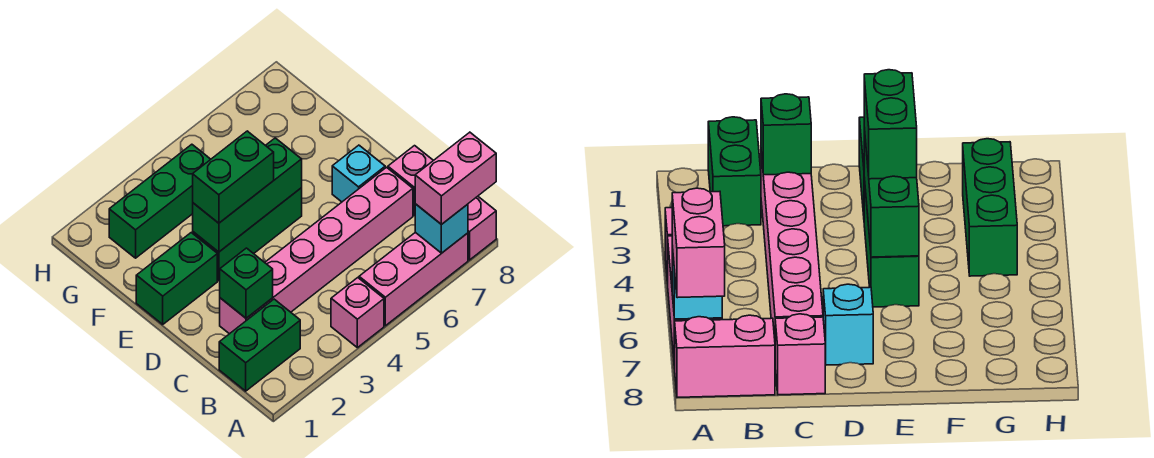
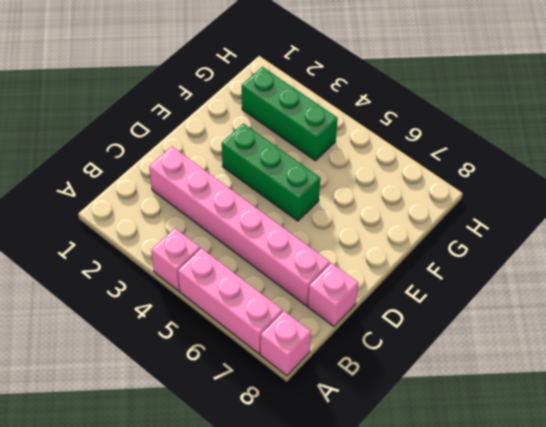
pink 1x1 brick [260,311,311,376] -> pink 1x2 brick [468,196,496,260]
none -> green 1x2 brick [219,299,300,391]
none -> cyan 1x1 brick [332,145,385,202]
none -> green 1x2 brick [136,233,217,324]

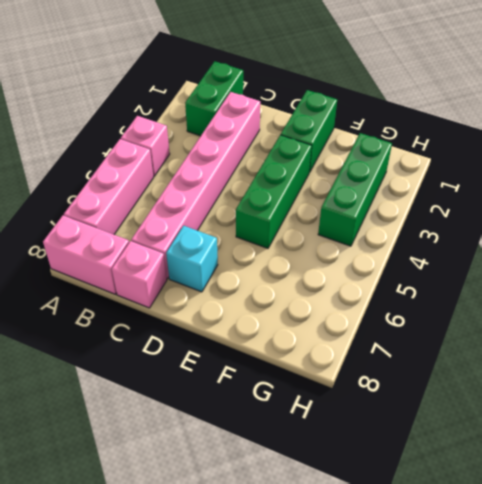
none -> cyan 1x1 brick [415,204,468,253]
none -> green 1x1 brick [220,248,273,318]
none -> green 1x3 brick [193,138,302,252]

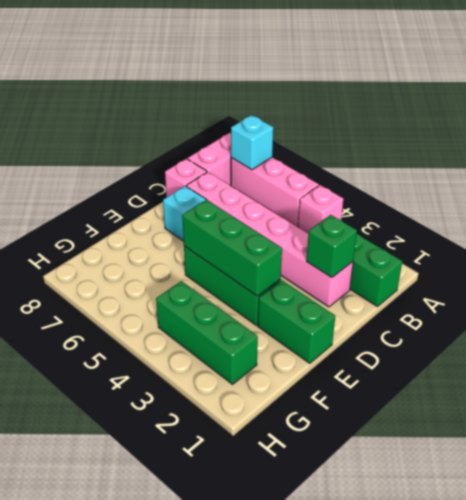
none -> pink 1x2 brick [415,132,496,225]
none -> green 1x2 brick [193,131,274,223]

